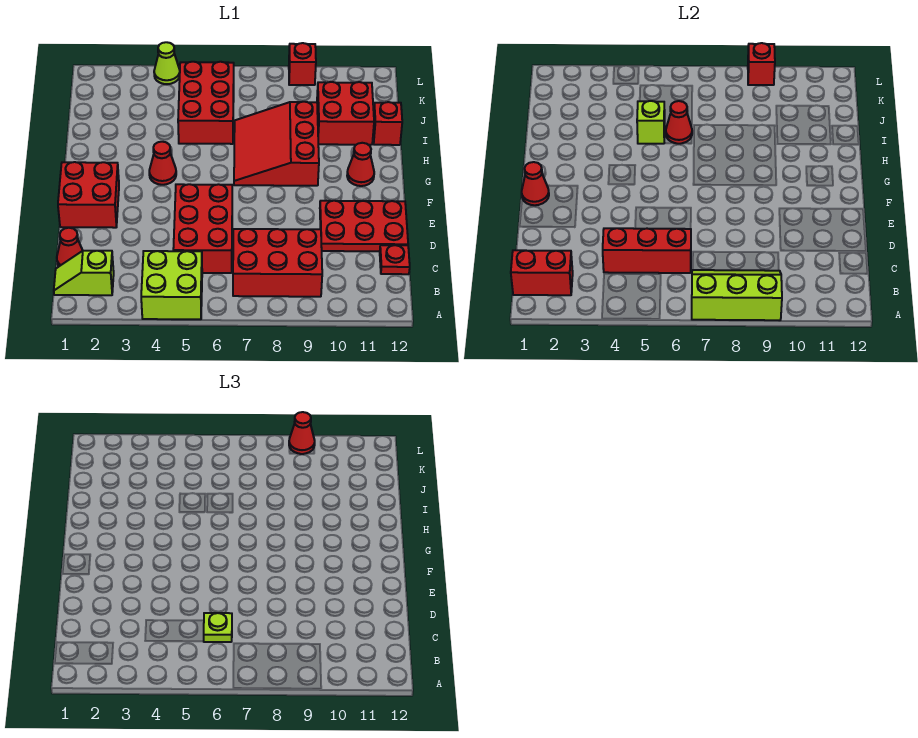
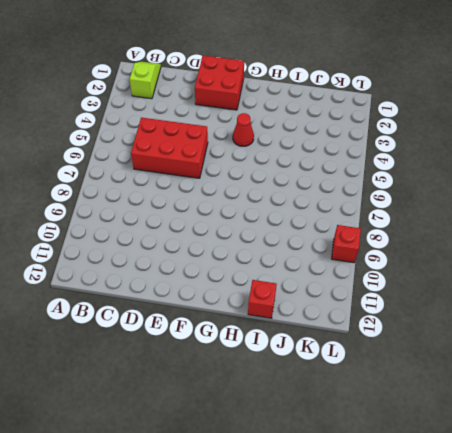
none -> lime 2x2 brick [141,251,202,319]
none -> red 2x3 brick [233,229,322,297]
none -> red 1x1 cone [57,228,83,266]

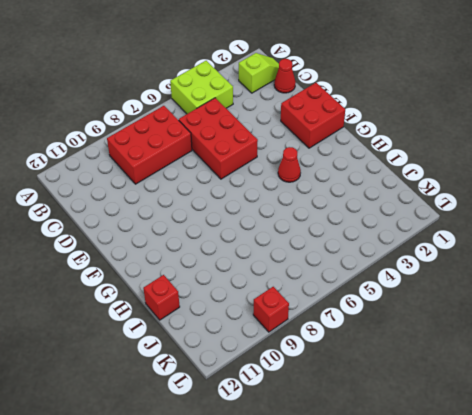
none -> red 1x1 plate [380,245,410,274]
none -> red 2x3 plate [320,201,408,251]
none -> red 3x3 slope [234,102,319,186]

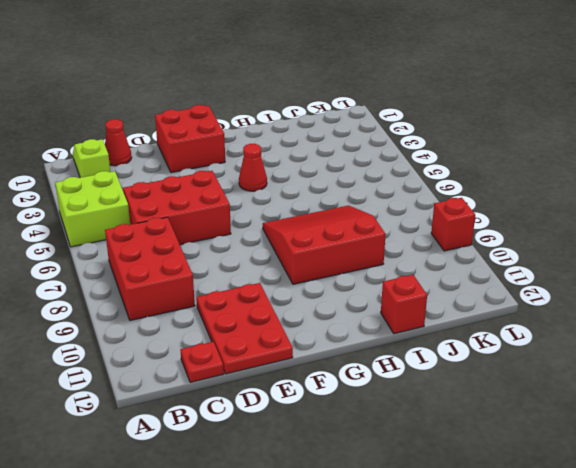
none -> red 1x1 cone [347,143,374,186]
none -> red 2x3 brick [178,62,234,144]
none -> red 2x2 brick [317,82,374,145]

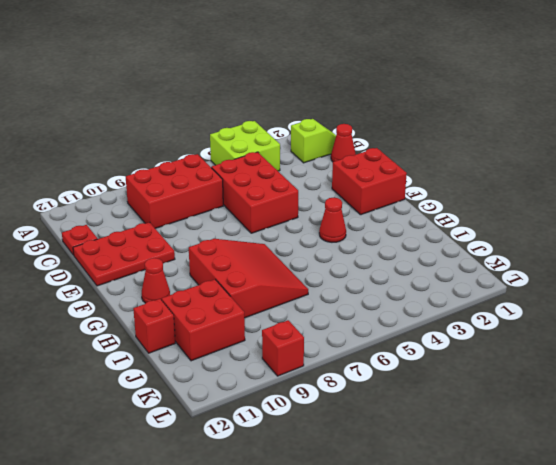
none -> red 2x3 brick [178,62,234,144]
none -> lime 1x1 cone [154,42,180,84]
none -> lime 2x3 slope [692,270,782,320]

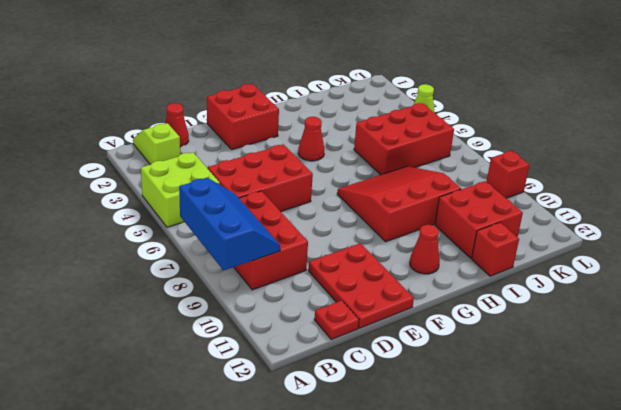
blue 2x3 slope [179,178,280,270] -> lime 2x3 slope [692,270,782,320]
none -> red 1x2 brick [511,250,573,295]
none -> red 1x3 brick [603,228,691,273]
none -> red 1x1 cone [522,162,549,205]

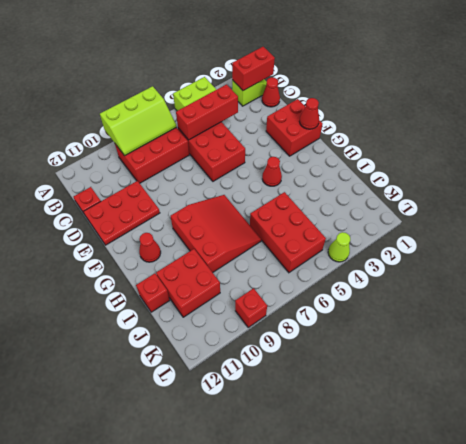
none -> lime 1x1 brick [637,101,665,144]
none -> red 1x1 cone [666,101,692,144]
none -> red 1x1 brick [748,43,775,85]

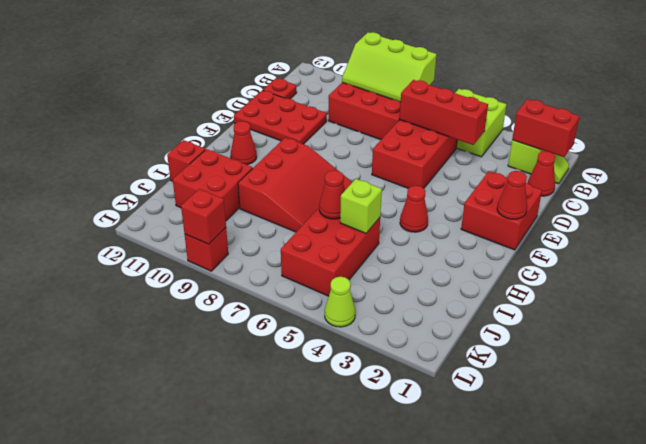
none -> lime 1x1 plate [204,613,232,642]
none -> red 1x1 cone [289,412,315,454]

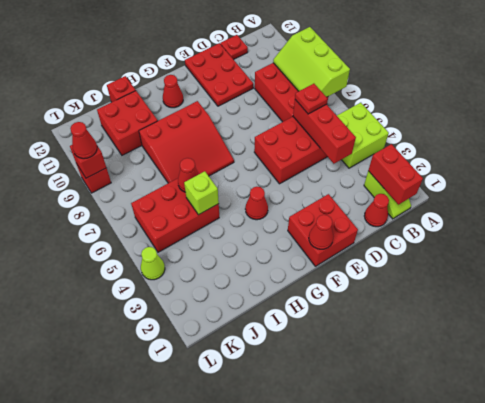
red 1x1 plate [295,84,327,114] -> lime 1x1 plate [204,613,232,642]

